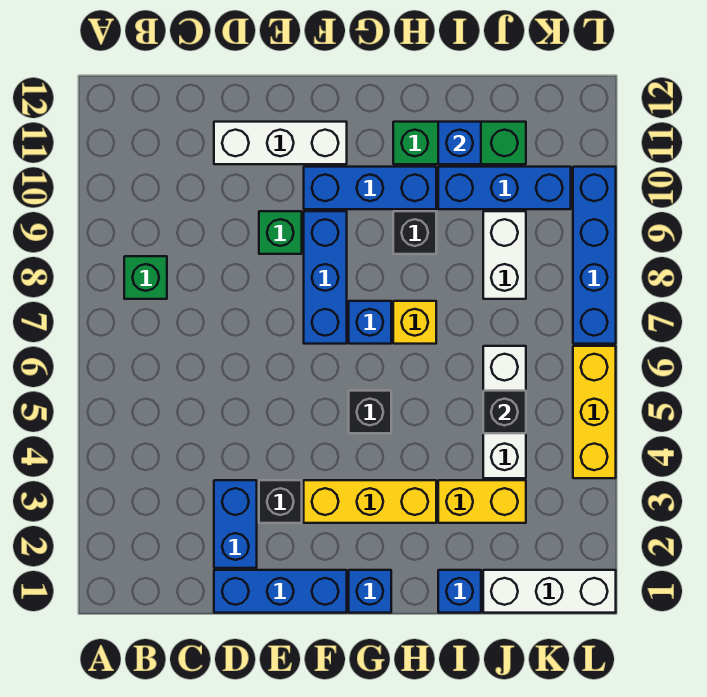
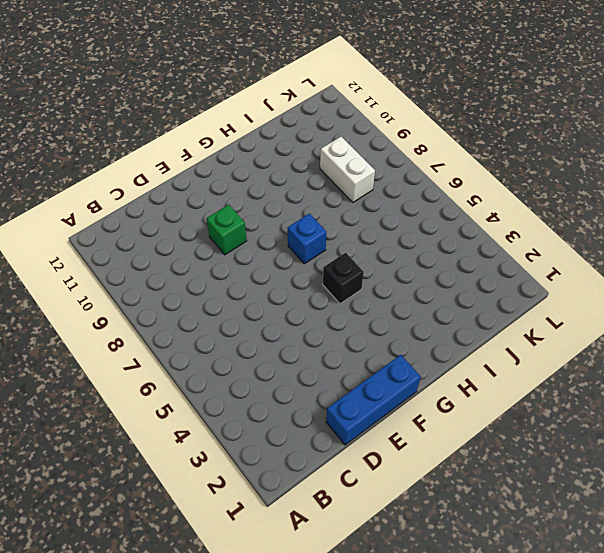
none -> green 1x1 brick [124,256,167,299]
none -> blue 1x2 brick [214,480,257,568]
none -> white 1x3 brick [214,122,347,164]

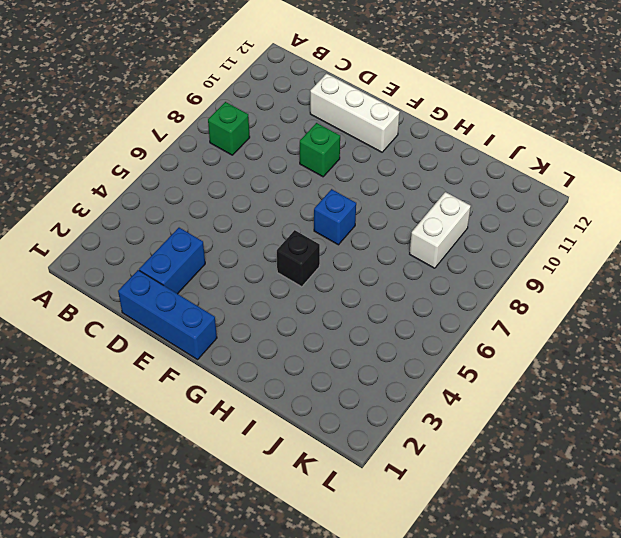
none -> black 1x1 brick [259,480,302,523]
none -> yellow 1x3 brick [304,480,436,523]
none -> blue 1x3 brick [304,211,347,344]

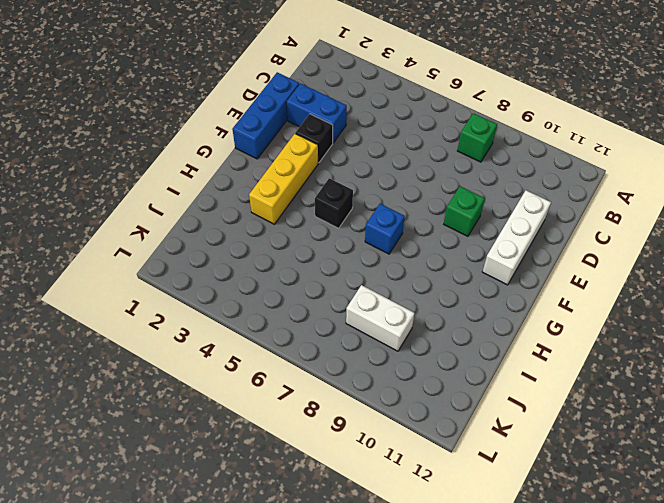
none -> blue 1x3 brick [304,211,347,344]
none -> blue 1x3 brick [304,167,436,209]
none -> blue 1x1 brick [349,570,391,613]

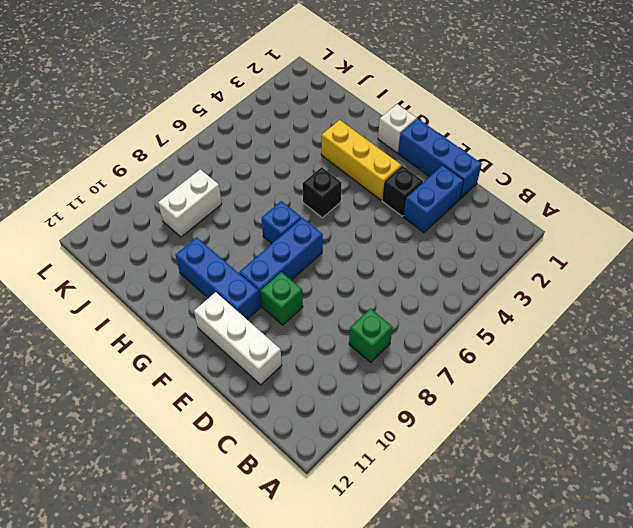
white 1x1 brick [378,104,417,153] -> blue 1x1 brick [349,570,391,613]
none -> yellow 1x1 brick [393,301,436,344]
none -> black 1x1 brick [393,211,436,254]
none -> green 1x3 brick [393,122,526,164]

